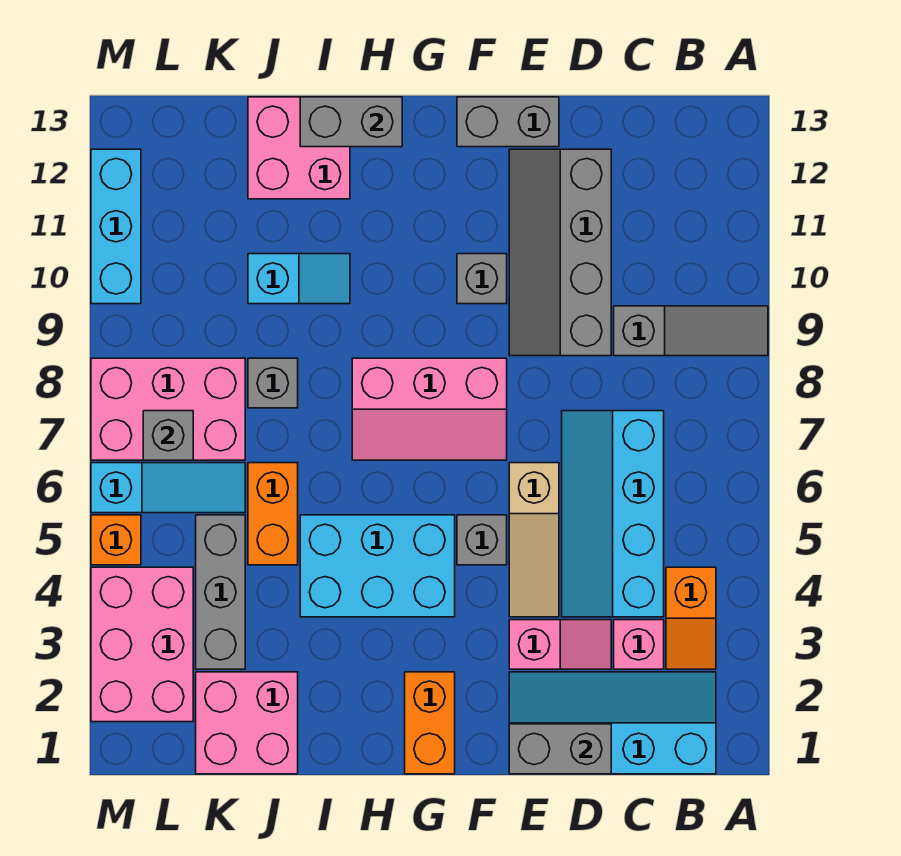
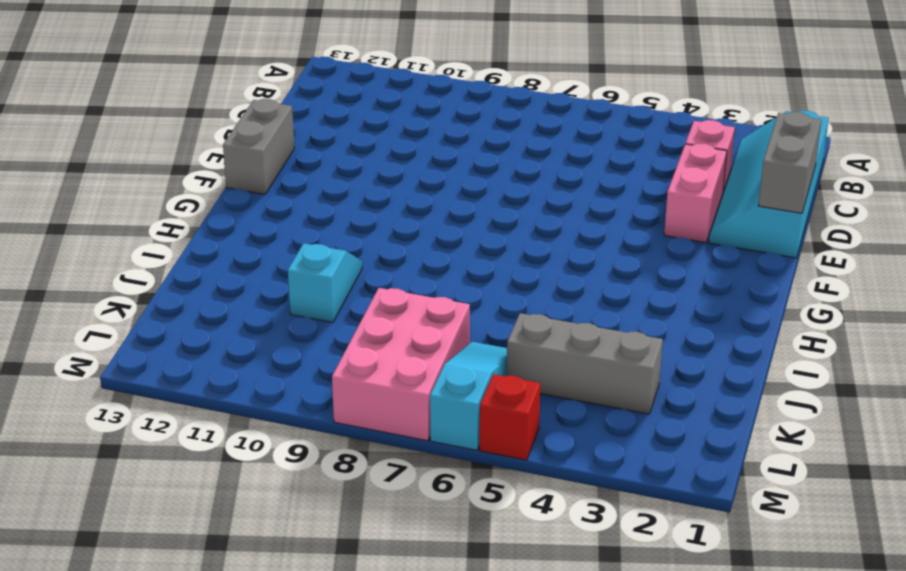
pink 1x2 brick [664,144,727,243] -> pink 1x2 slope [509,620,611,669]
red 1x1 brick [480,374,540,460] -> orange 1x1 brick [91,515,141,565]
none -> grey 1x3 slope [614,306,768,356]
none -> orange 1x2 slope [666,567,716,669]
none -> cyan 2x4 slope [562,411,664,617]

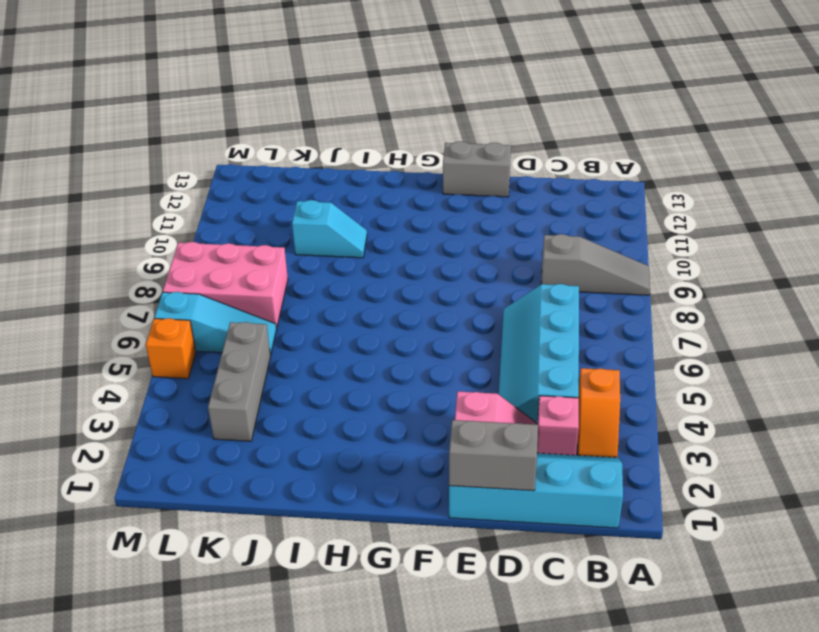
none -> grey 2x4 slope [509,149,611,356]
none -> tan 1x3 slope [509,463,559,617]
none -> grey 1x1 brick [457,515,507,565]

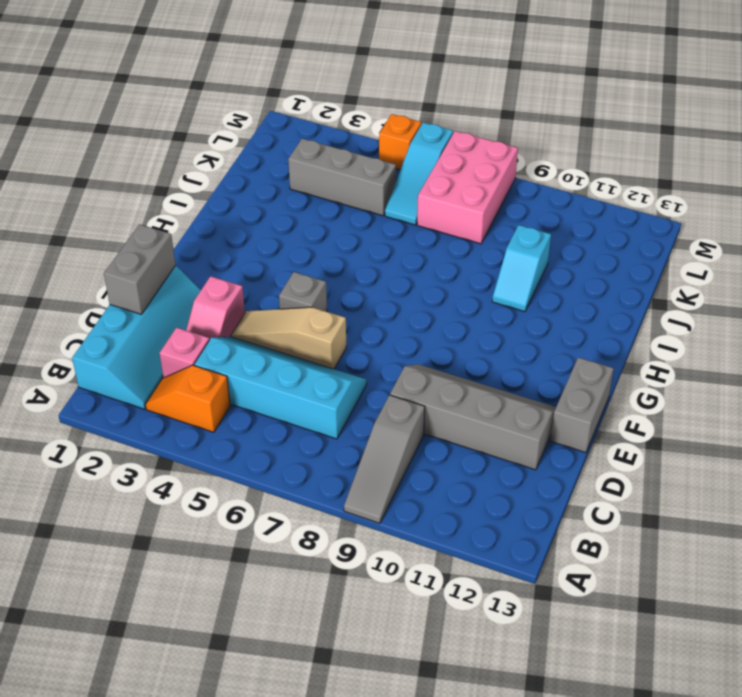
none -> pink 2x3 slope [352,358,507,460]
none -> grey 1x1 brick [457,254,507,304]
none -> orange 1x2 brick [405,672,455,774]

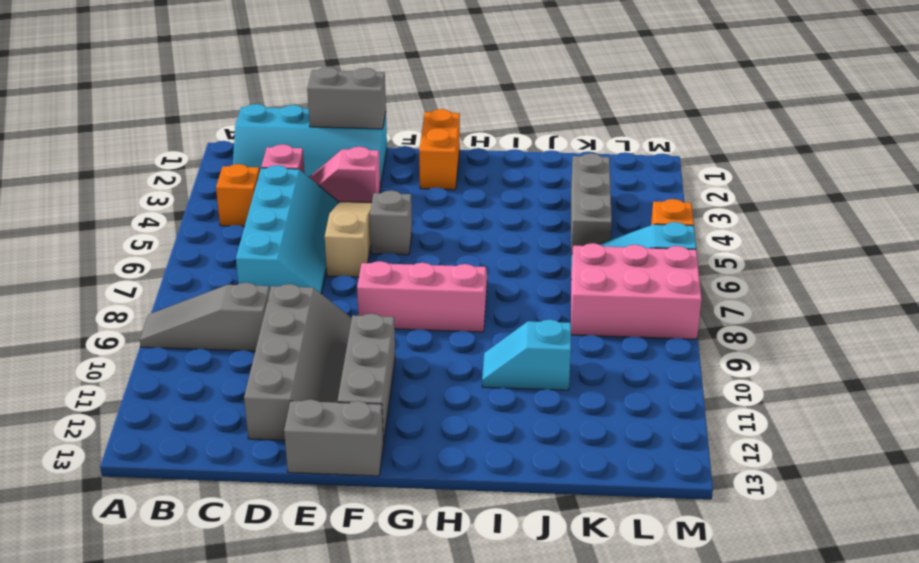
grey 1x3 brick [338,314,395,444] -> grey 1x1 brick [457,254,507,304]
none -> cyan 2x3 brick [300,515,455,617]
none -> pink 2x2 brick [248,97,350,199]
none -> pink 2x2 brick [196,672,298,774]

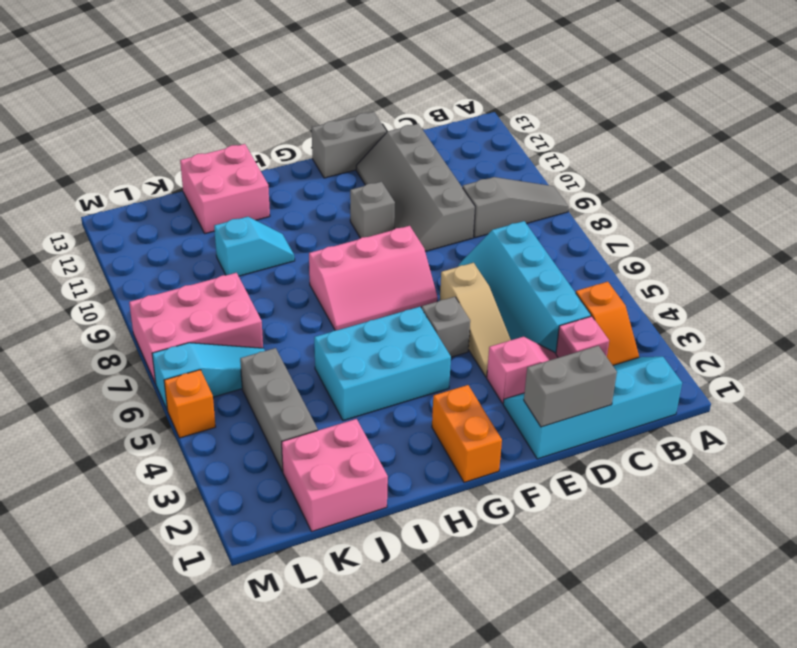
none -> orange 1x2 brick [248,463,298,565]
none -> grey 1x1 brick [248,358,298,408]
none -> pink 2x3 brick [91,567,193,722]

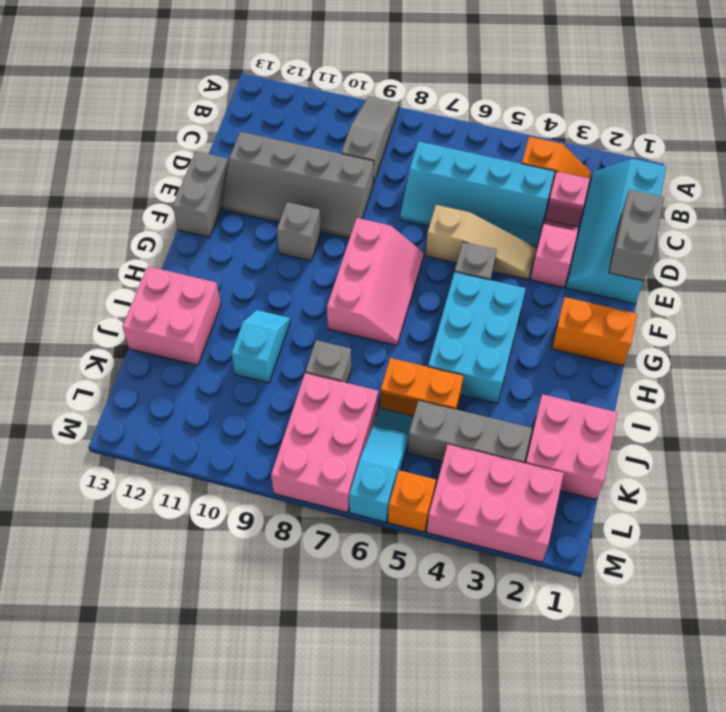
none -> cyan 1x3 brick [91,149,141,304]
none -> grey 1x2 brick [300,97,402,147]
none -> grey 1x1 brick [143,411,193,460]

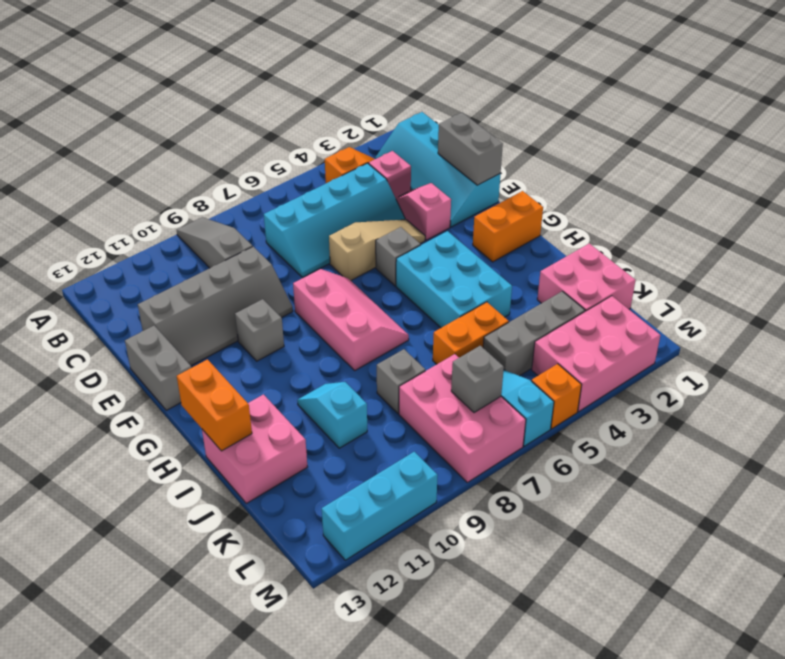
orange 1x2 brick [177,360,252,451] -> grey 1x2 brick [300,97,402,147]

